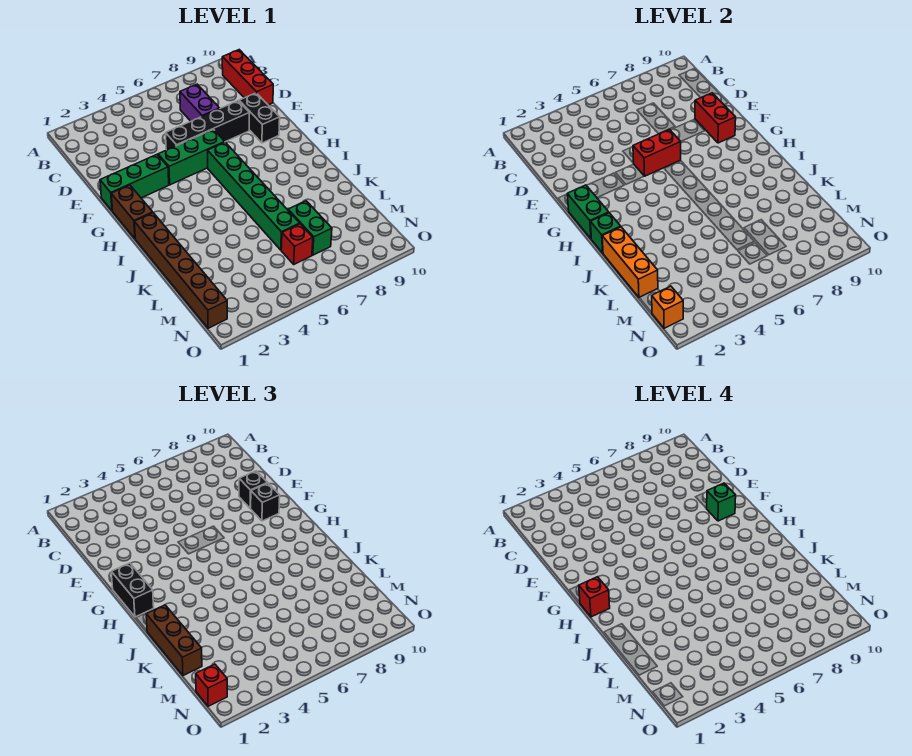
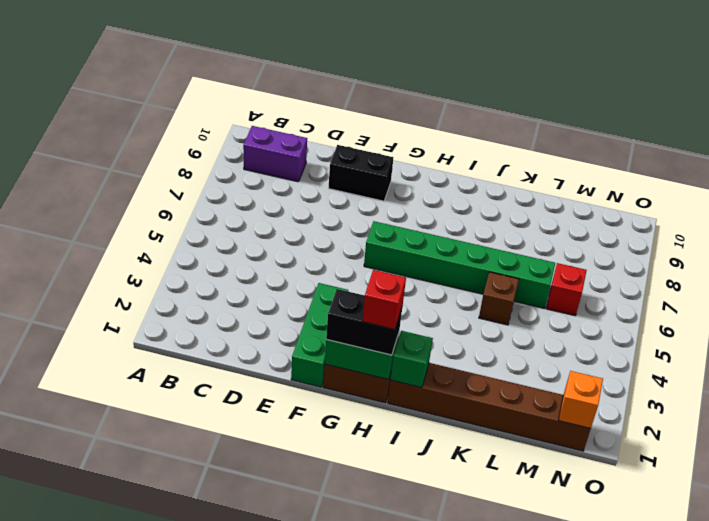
purple 1x2 brick [243,126,307,182] -> purple 1x2 brick moved to [180,84,220,121]
brown 1x1 brick [479,272,519,325] -> none
none -> red 1x3 brick [222,50,273,105]
none -> black 1x4 brick [166,101,249,150]
none -> green 1x3 brick [158,129,224,185]

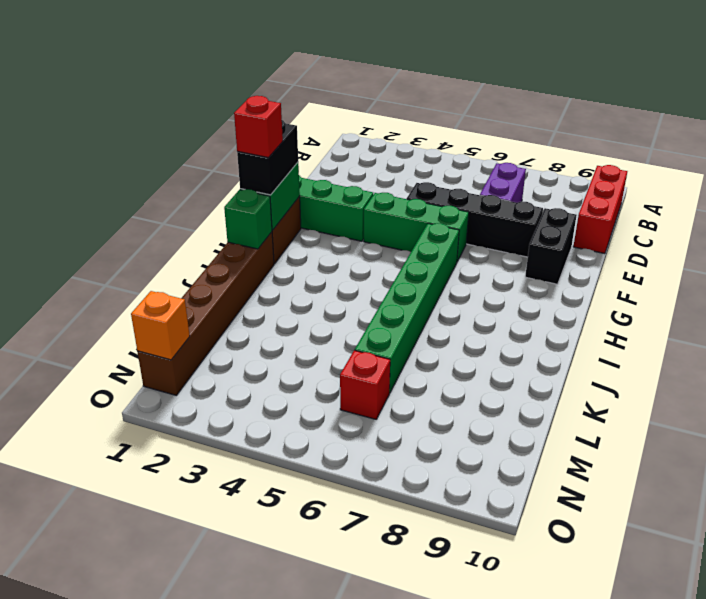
none -> green 1x2 brick [288,201,332,255]
none -> red 1x2 brick [695,93,736,143]
none -> red 1x2 brick [633,129,681,176]

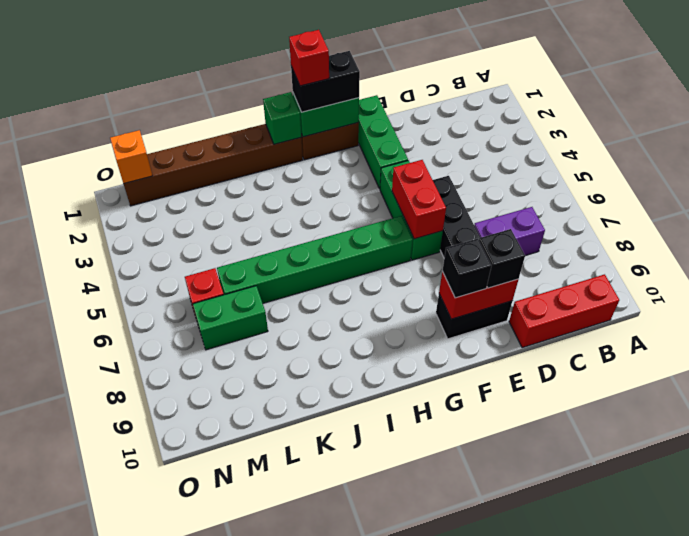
none -> orange 1x3 brick [602,227,658,298]
none -> brown 1x3 brick [146,605,202,676]
none -> red 1x1 brick [196,664,227,706]

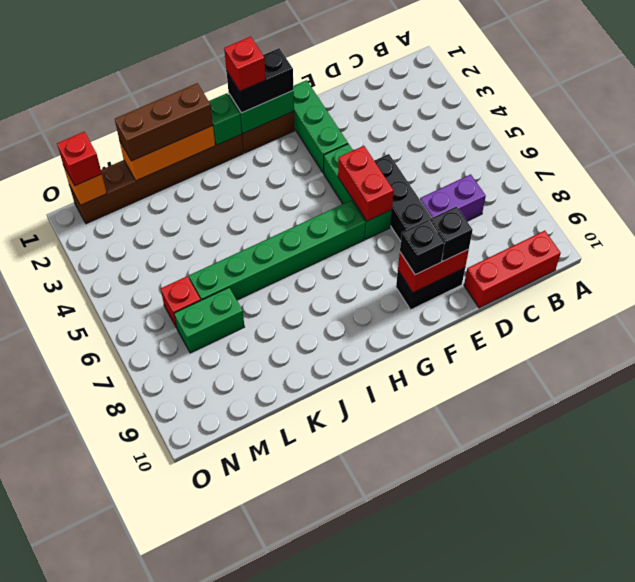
none -> green 1x1 brick [707,483,736,521]

